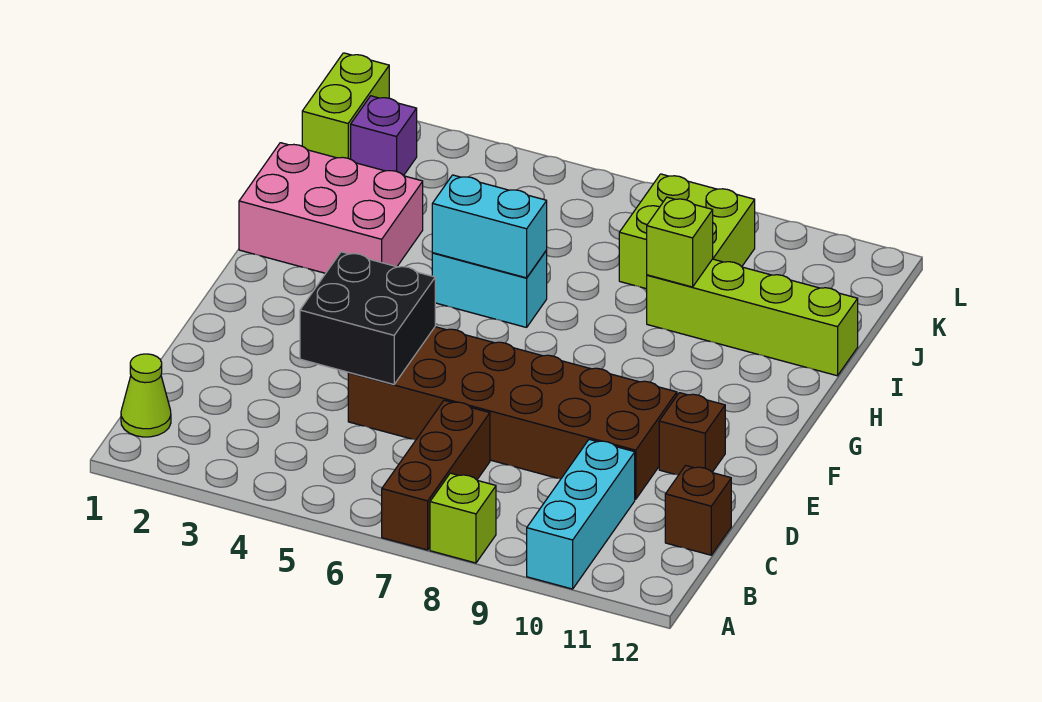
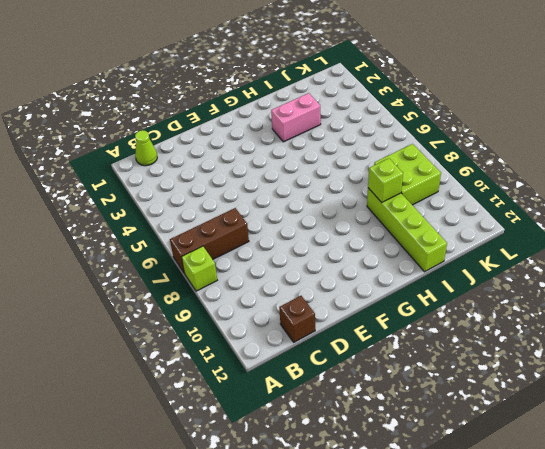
pink 1x2 brick [271,93,321,142] -> pink 2x3 brick [239,143,423,273]
none -> cyan 1x3 brick [527,440,635,589]
none -> brown 2x6 brick [348,327,677,499]
none -> brown 1x1 brick [659,393,725,475]

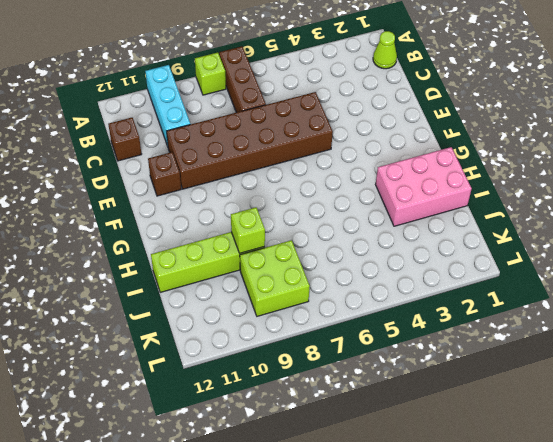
none -> cyan 1x2 brick [432,250,547,327]
none -> lime 1x2 brick [302,53,389,159]
none -> purple 1x1 brick [351,96,417,176]

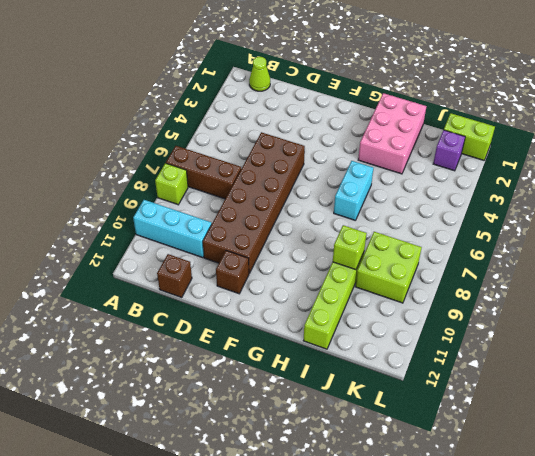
none -> black 2x2 brick [300,252,435,384]
none -> cyan 1x2 brick [432,175,547,278]

